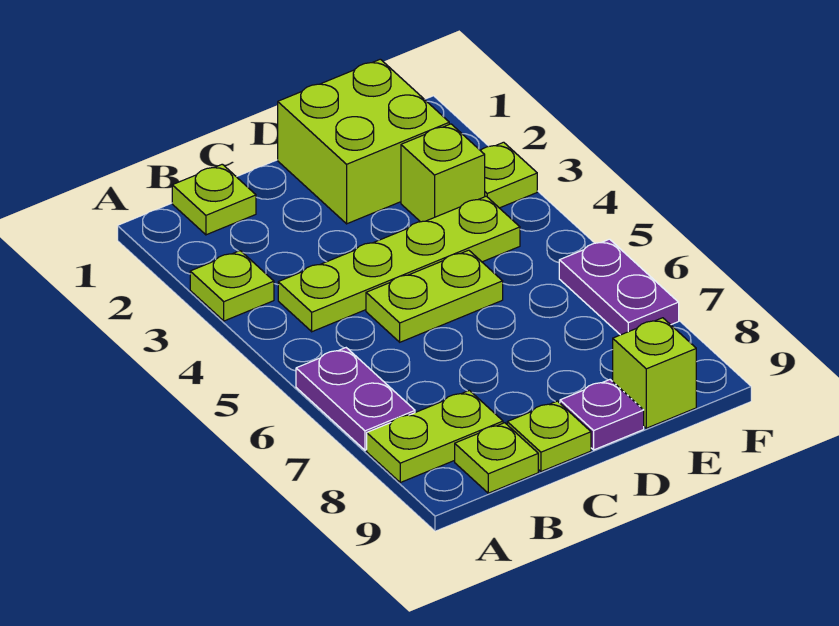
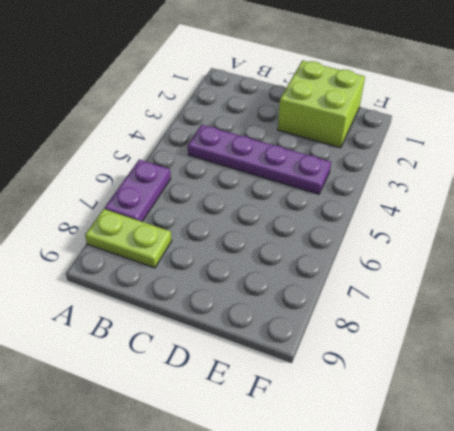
purple 1x4 plate [188,125,331,194] -> lime 1x4 plate [278,196,520,332]
none -> lime 1x1 plate [190,251,274,321]
none -> lime 1x1 plate [172,164,256,235]
none -> lime 1x1 plate [455,423,538,493]

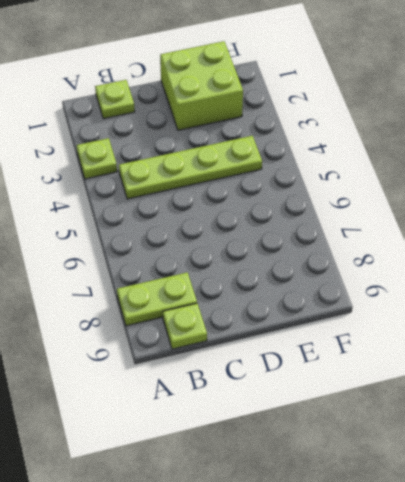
none -> purple 1x2 plate [296,348,415,450]
none -> lime 1x2 plate [366,250,503,342]
none -> lime 1x1 plate [507,401,591,472]

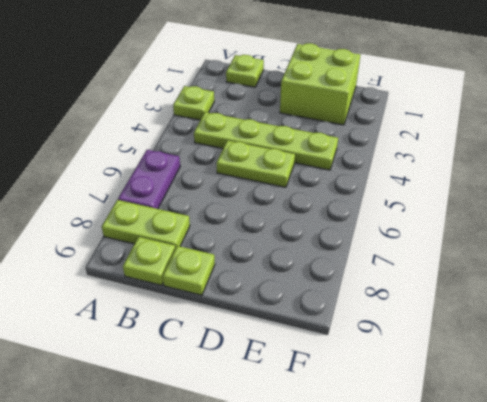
none -> purple 1x1 plate [560,380,644,450]
none -> lime 1x1 brick [401,124,485,222]
none -> lime 1x1 brick [613,318,696,428]

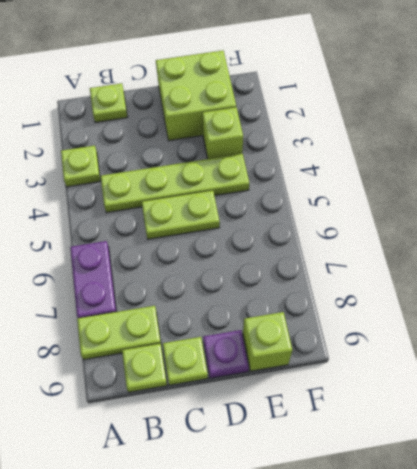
none -> lime 1x1 plate [480,142,537,208]
none -> purple 1x2 plate [559,239,679,335]

